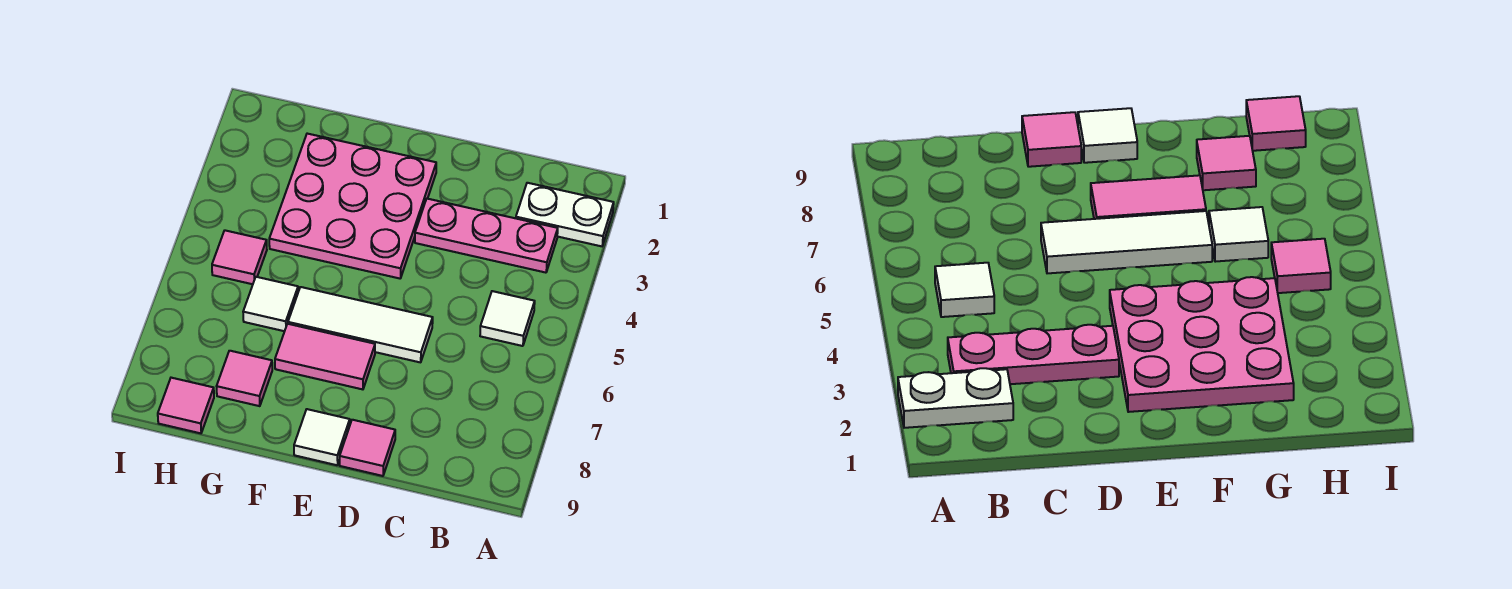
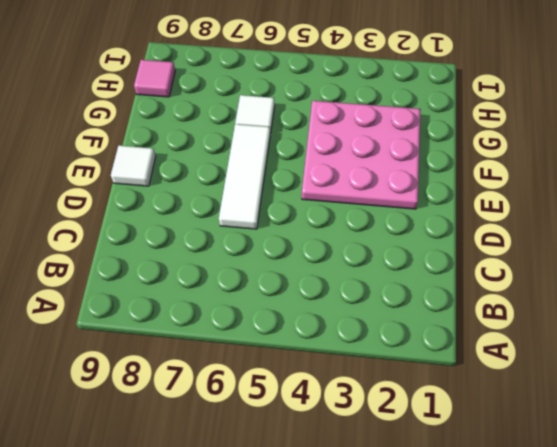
none -> white 1x2 plate [516,183,614,246]
none -> pink 1x3 plate [415,199,558,273]
none -> white 1x1 tile [480,291,535,346]

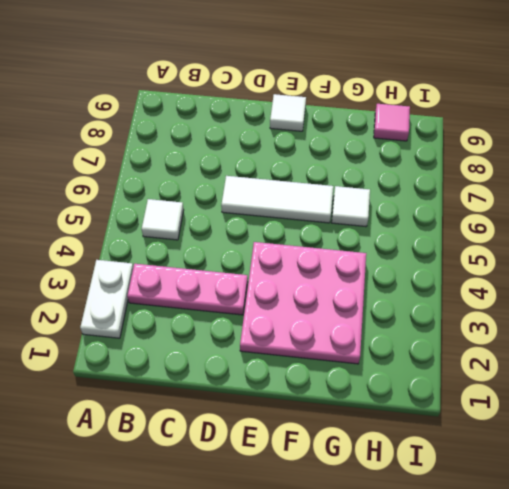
white 1x2 plate [80,260,133,338] -> white 1x2 plate turned to [516,183,614,246]
none -> pink 1x1 tile [340,420,395,476]
none -> pink 1x2 tile [275,324,375,389]
none -> pink 1x1 tile [217,351,272,406]

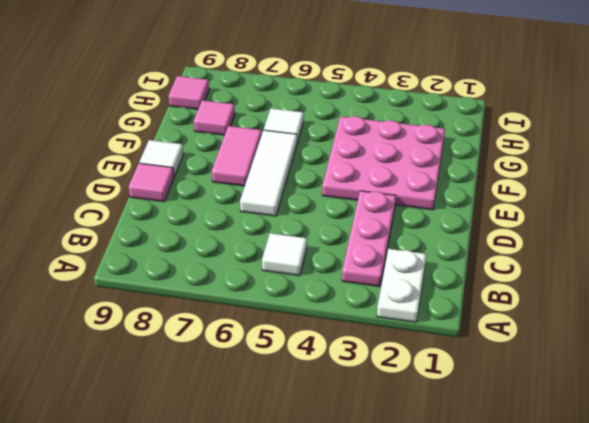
none -> pink 1x1 tile [212,230,267,284]

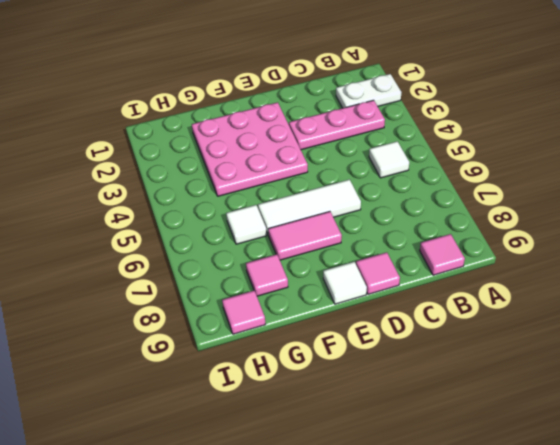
pink 1x1 tile [420,234,465,275] -> pink 1x1 tile moved to [212,230,267,284]

